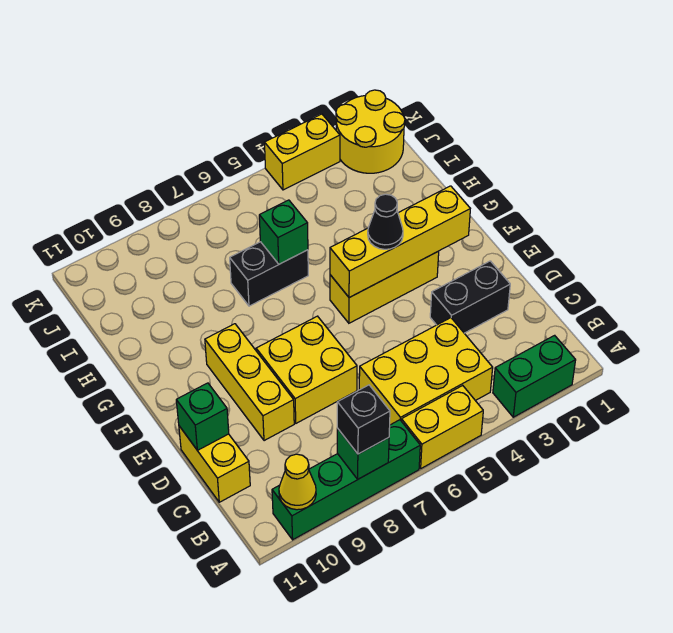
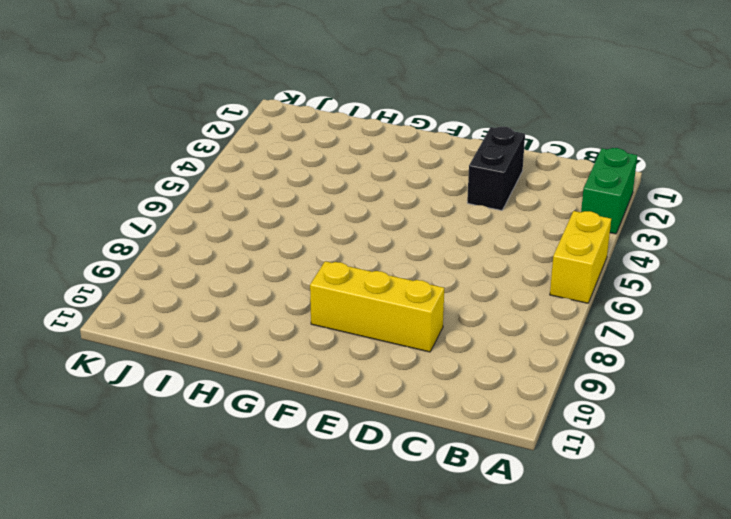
none -> green 1x4 brick [272,420,420,540]
none -> yellow 2x3 brick [359,318,493,425]
none -> yellow 1x2 brick [179,426,250,502]

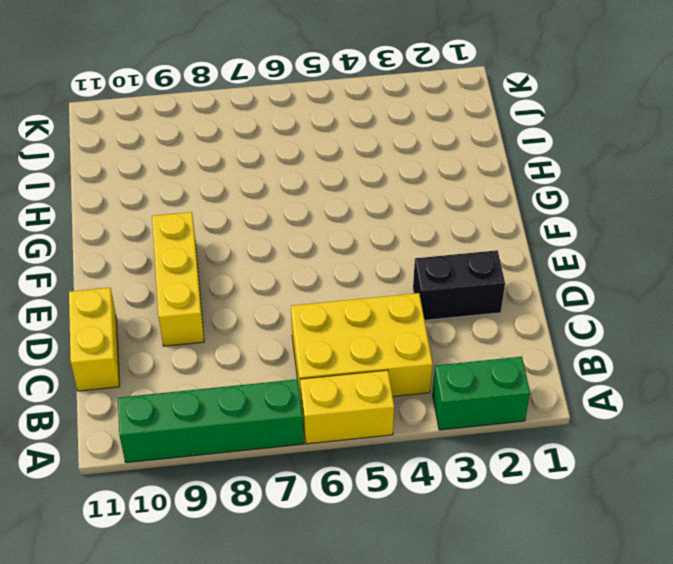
none -> yellow 2x2 brick [256,316,357,423]
none -> yellow 1x3 brick [330,251,439,323]
none -> black 1x2 brick [230,242,308,306]

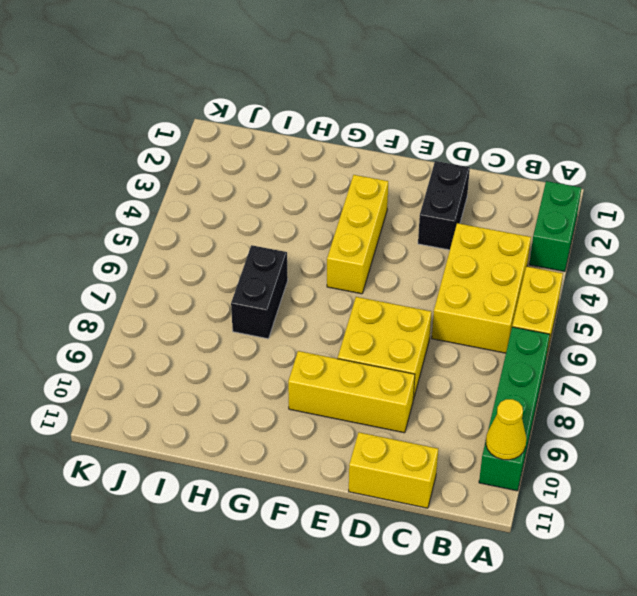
none -> yellow 2x2 round brick [336,90,405,173]
none -> yellow 1x2 brick [265,114,340,190]
none -> green 1x1 brick [337,428,389,479]

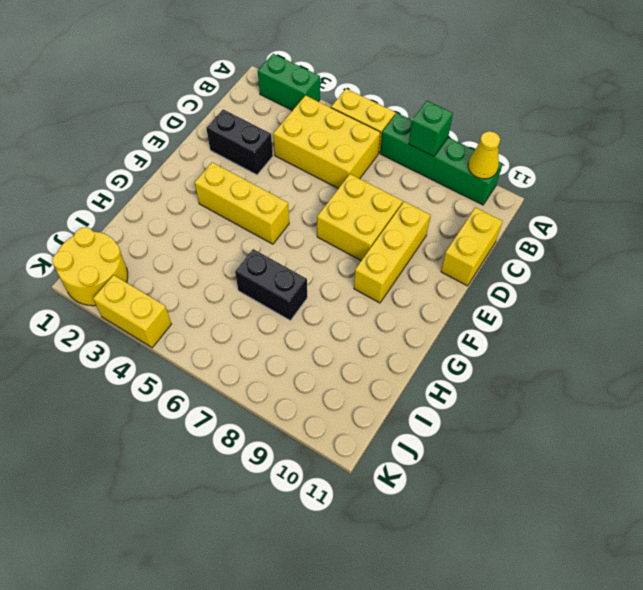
none -> green 1x1 brick [176,383,229,450]
none -> yellow 1x4 brick [330,186,470,298]
none -> green 1x1 brick [259,200,308,264]

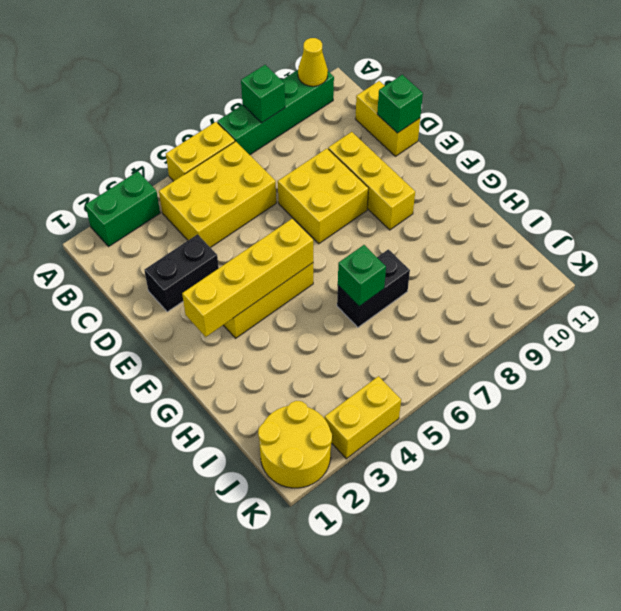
none -> black 1x1 brick [337,385,390,454]
none -> black 1x1 cone [368,194,403,249]

